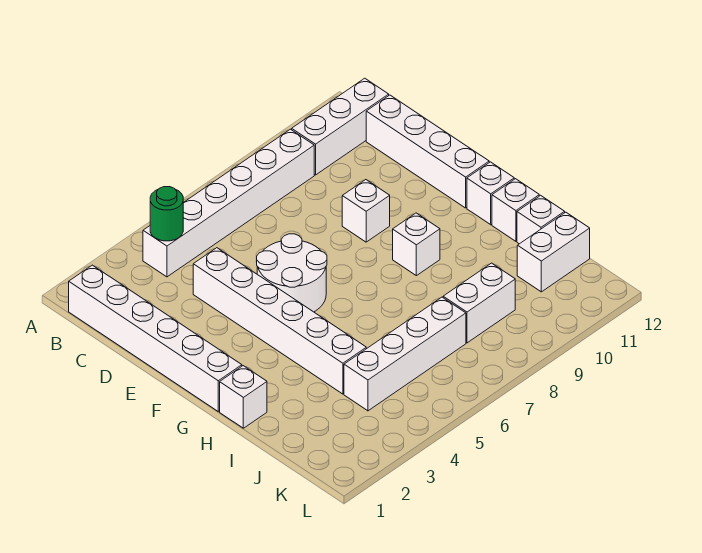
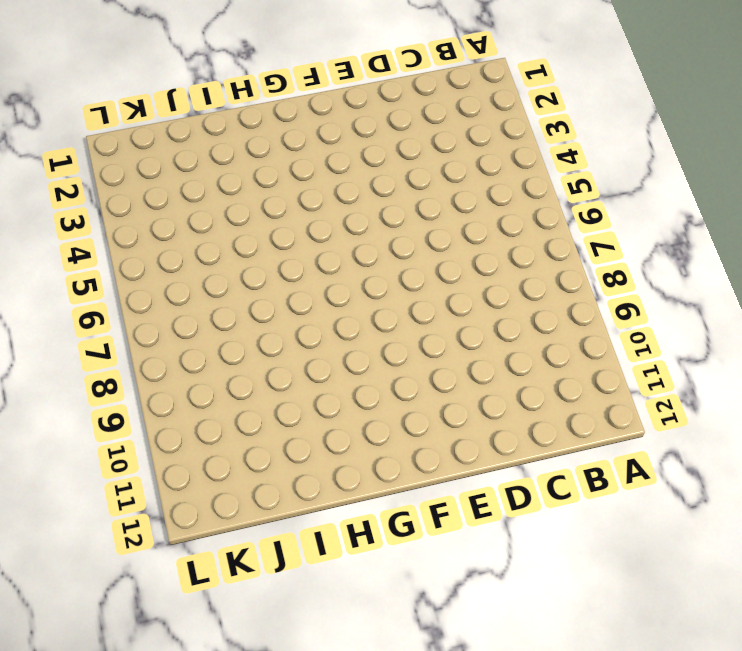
none -> white 1x6 brick [69,265,242,411]
none -> white 1x6 brick [143,129,314,277]
none -> white 1x3 brick [292,78,389,175]

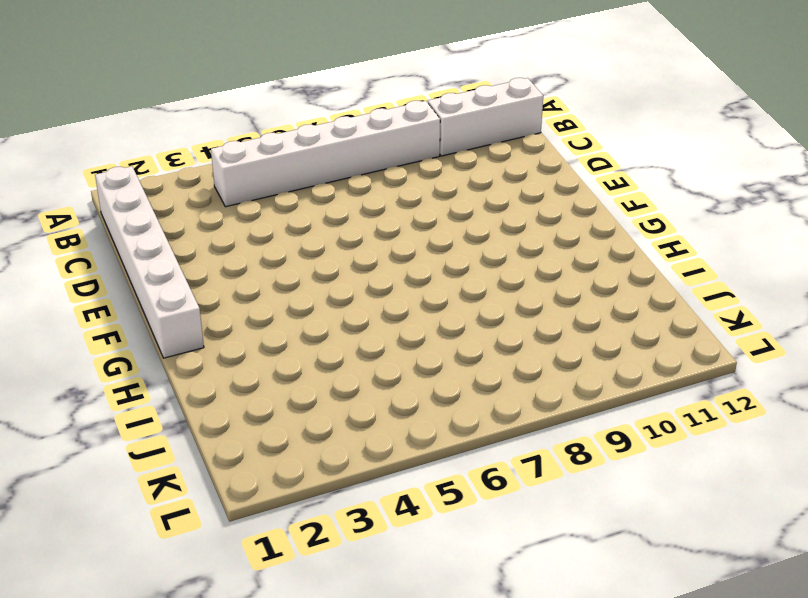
none -> white 1x4 brick [366,95,489,208]
none -> white 1x6 brick [193,248,366,394]
none -> white 2x2 round brick [256,234,327,312]

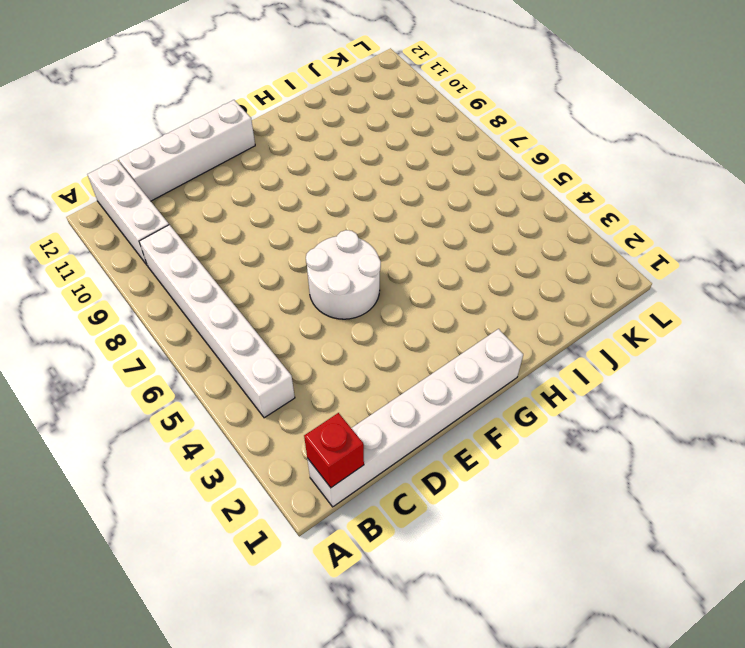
red 1x1 brick [304,413,364,488] -> none
none -> white 1x6 brick [193,248,366,394]
none -> white 1x1 brick [342,180,390,242]
none -> white 1x1 brick [393,213,440,276]

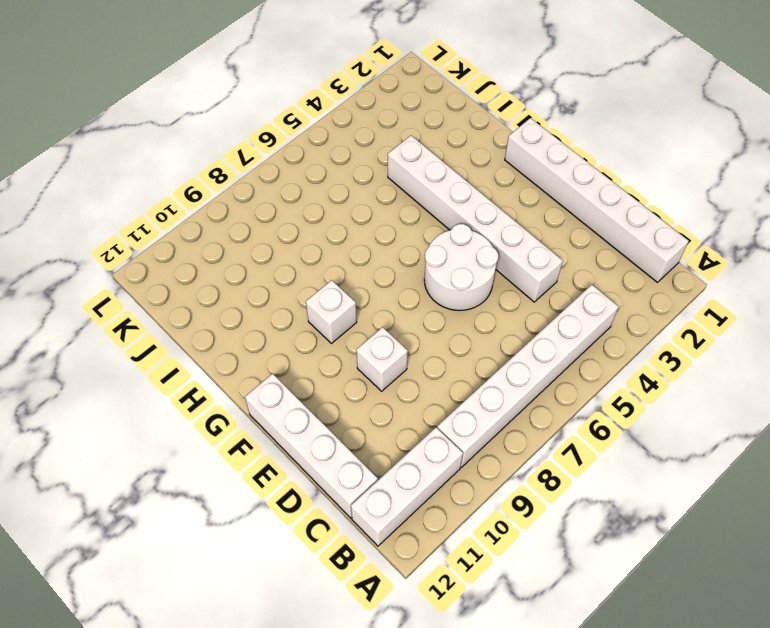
none -> white 1x1 brick [467,162,514,225]
none -> white 1x1 brick [220,366,267,428]
none -> white 1x1 brick [492,179,539,241]

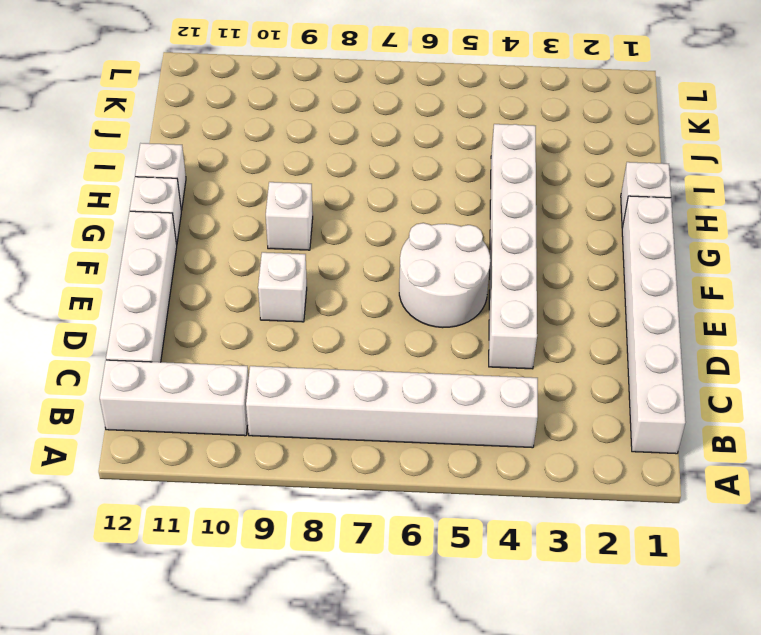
none -> white 1x1 brick [517,195,565,244]
none -> white 1x4 brick [344,297,466,411]
none -> white 1x2 brick [443,263,515,343]

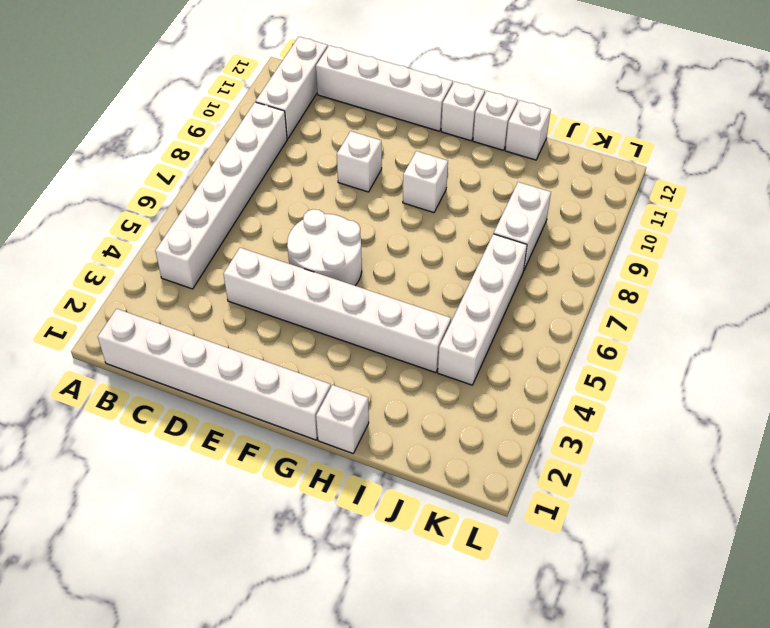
none -> white 1x2 brick [517,212,590,292]
none -> green 1x1 round brick [150,187,183,241]

